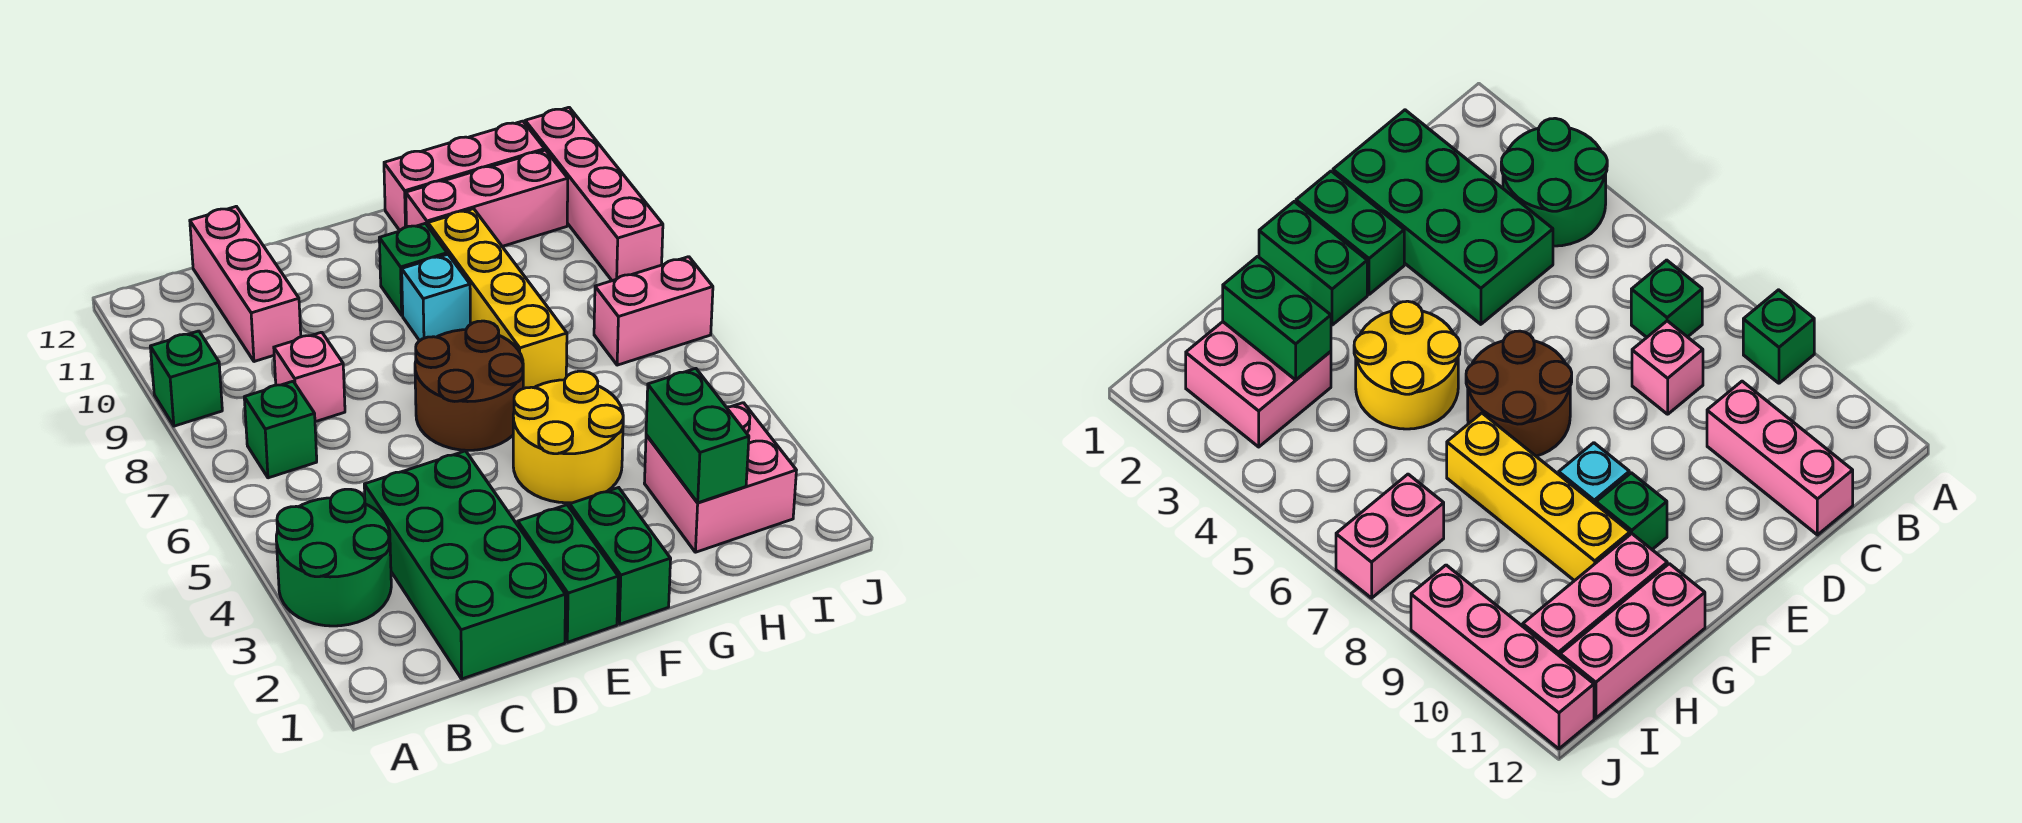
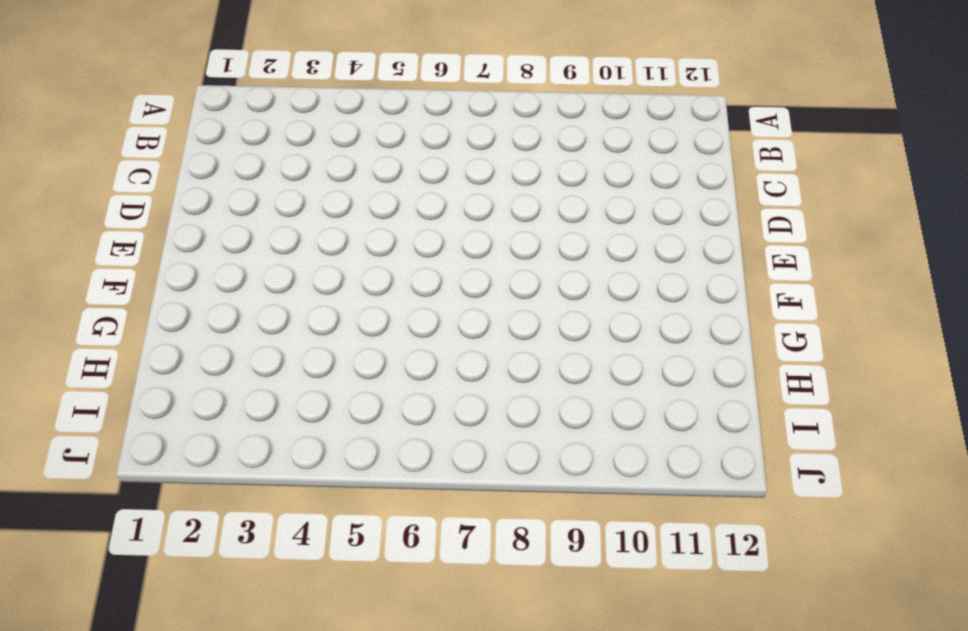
none -> green 2x2 round brick [276,489,391,626]
none -> green 1x1 brick [150,331,222,426]
none -> green 1x1 brick [244,381,317,478]

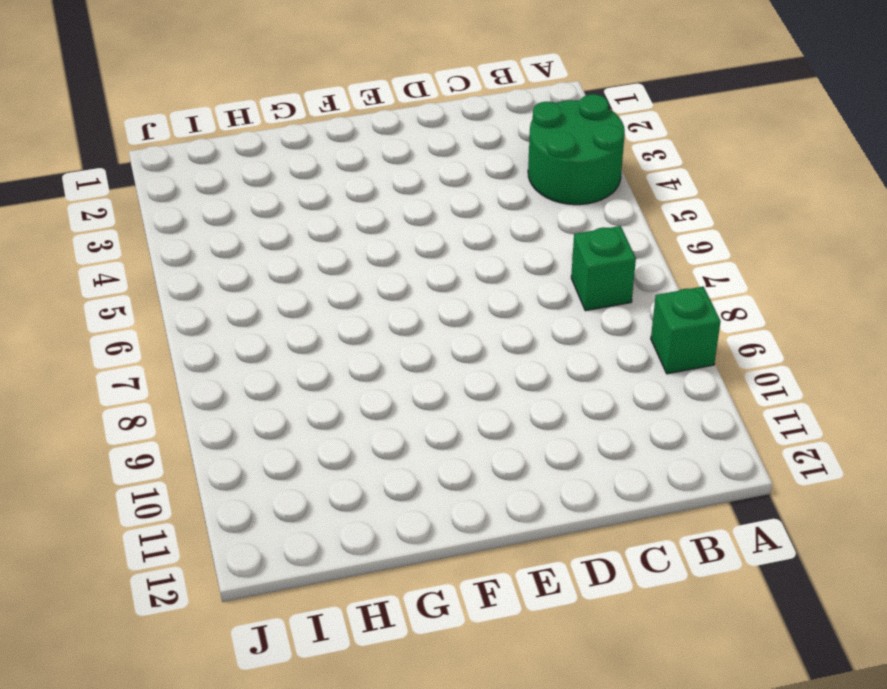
none -> green 2x4 brick [364,451,566,679]
none -> pink 1x1 brick [274,332,345,422]
none -> pink 1x3 brick [190,206,301,362]

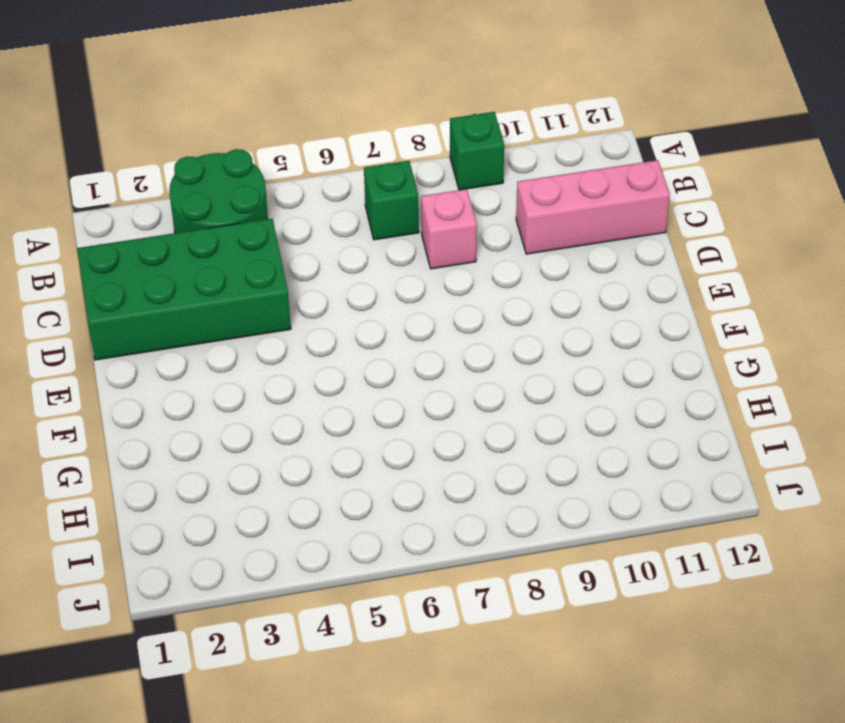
none -> green 1x2 brick [518,505,618,642]
none -> brown 2x2 round brick [415,321,523,450]
none -> green 1x2 brick [570,488,671,624]

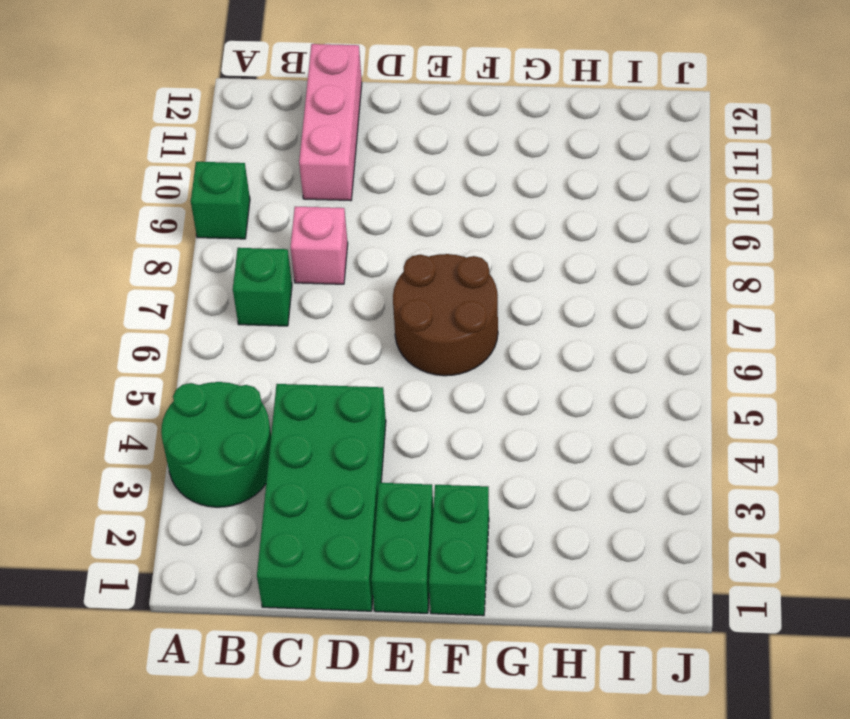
none -> yellow 2x2 round brick [513,371,623,503]
none -> cyan 1x1 brick [402,254,470,341]
none -> green 1x1 brick [379,223,447,315]

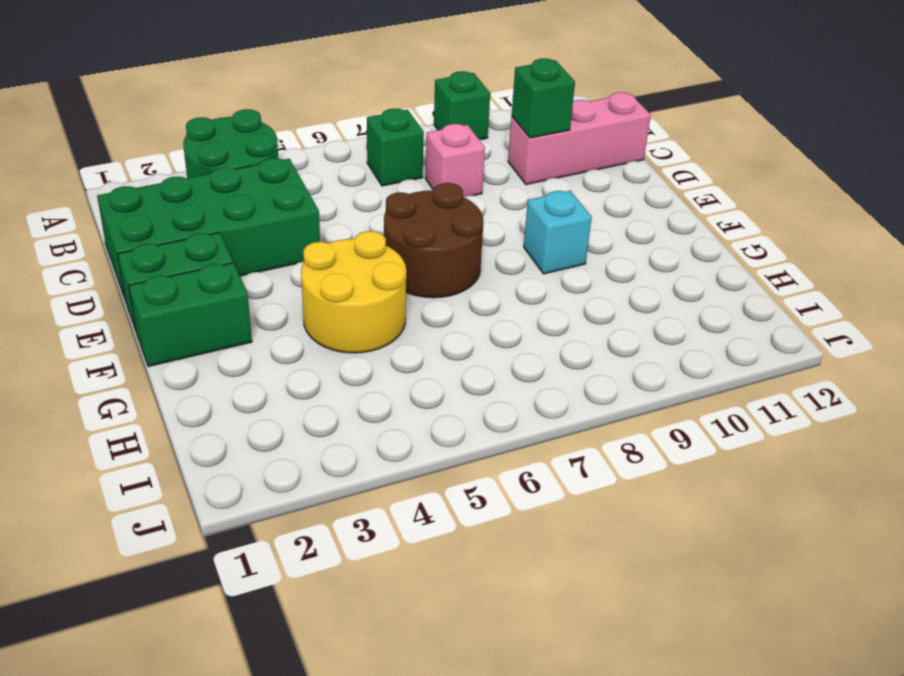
green 1x1 brick [512,59,575,138] -> green 1x1 brick moved to [379,223,447,315]
none -> yellow 1x4 brick [428,209,567,389]
none -> pink 1x3 brick [406,150,568,246]
none -> pink 1x3 brick [384,121,545,230]

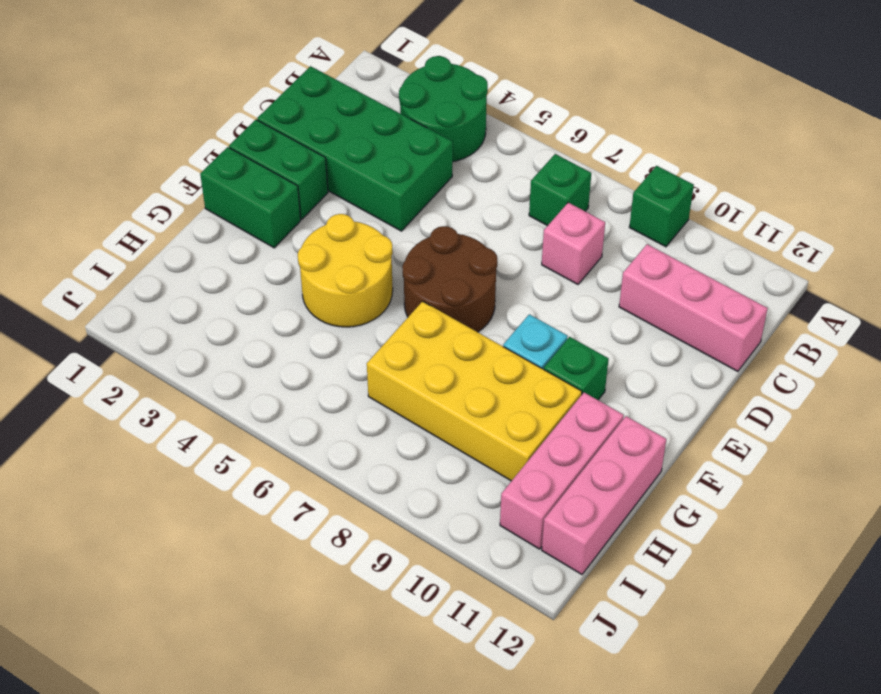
yellow 2x4 brick [367,301,582,481] -> yellow 1x4 brick [428,209,567,389]
none -> pink 2x2 brick [644,403,796,552]
none -> pink 1x2 brick [594,257,713,365]
none -> pink 1x4 brick [525,107,663,281]

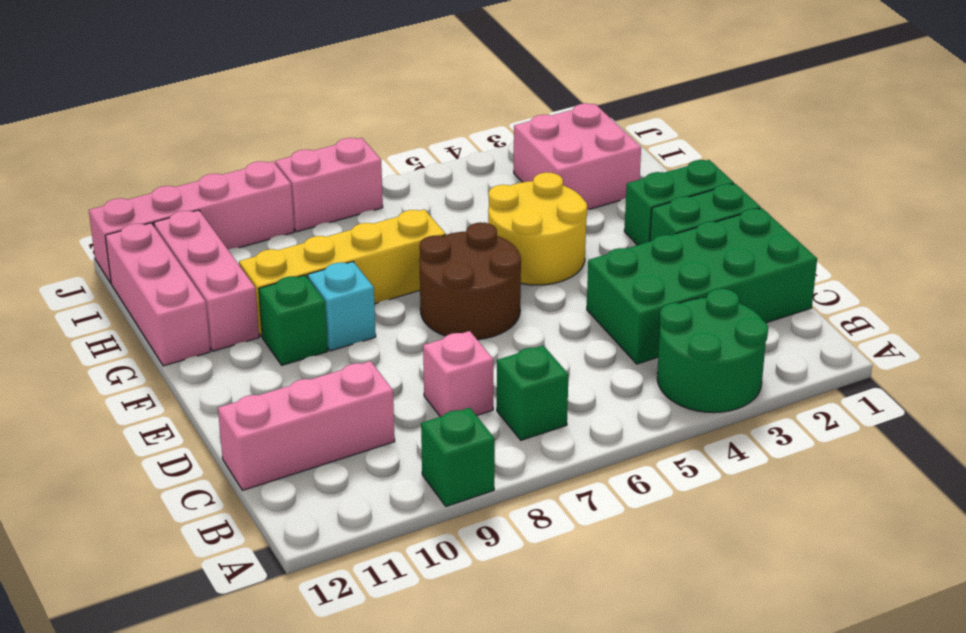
pink 1x2 brick [275,138,383,232] -> pink 1x2 brick turned to [594,257,713,365]
none -> green 1x2 brick [646,369,749,503]

